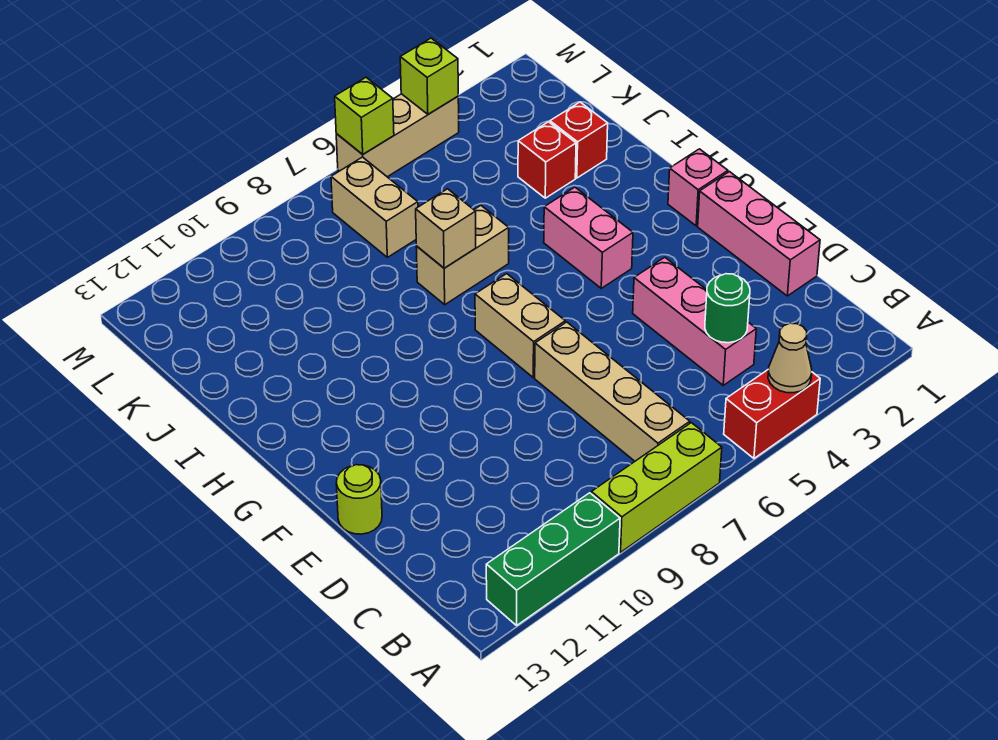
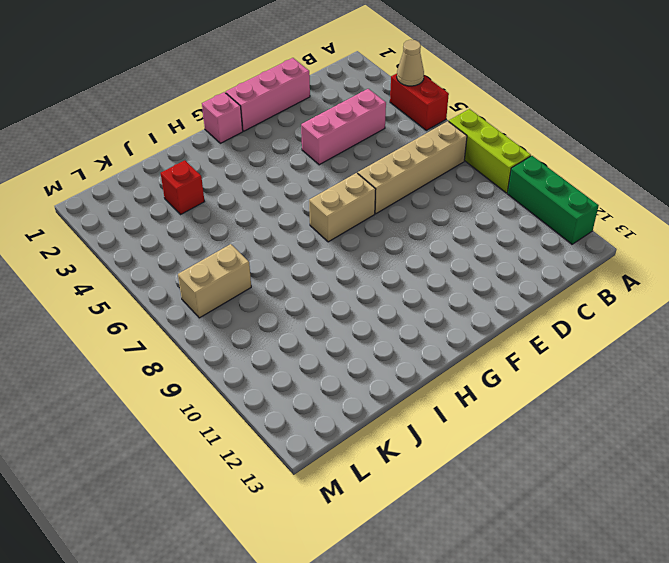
none -> lime 1x1 round brick [336,465,382,534]
none -> pink 1x2 brick [544,187,633,288]
none -> tan 1x2 brick [416,206,509,305]

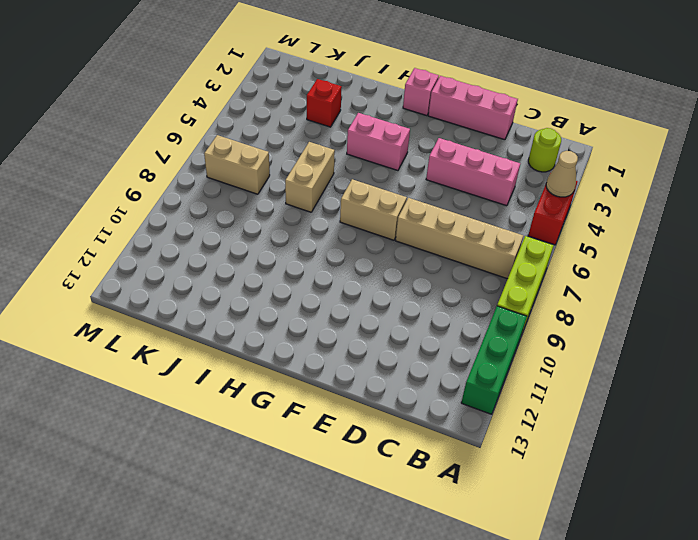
lime 1x1 round brick [528,128,561,172] -> lime 1x1 round brick moved to [336,465,382,534]
none -> red 1x1 brick [550,102,608,178]
none -> tan 1x3 brick [336,94,459,177]
none -> green 1x1 round brick [705,274,750,343]

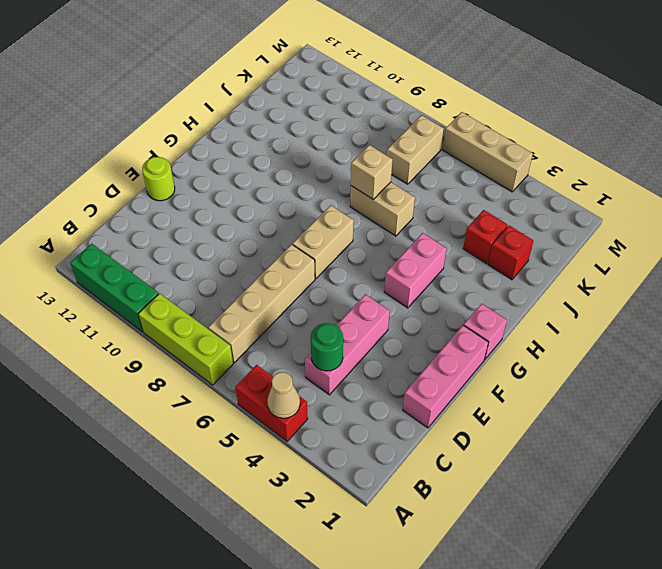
none -> lime 1x1 brick [400,38,458,114]
none -> lime 1x1 brick [335,78,394,154]

